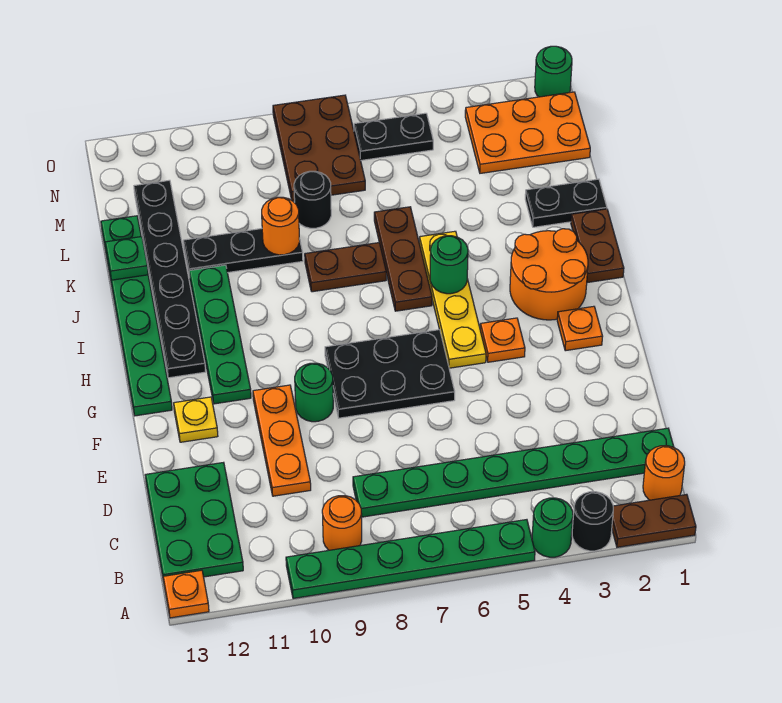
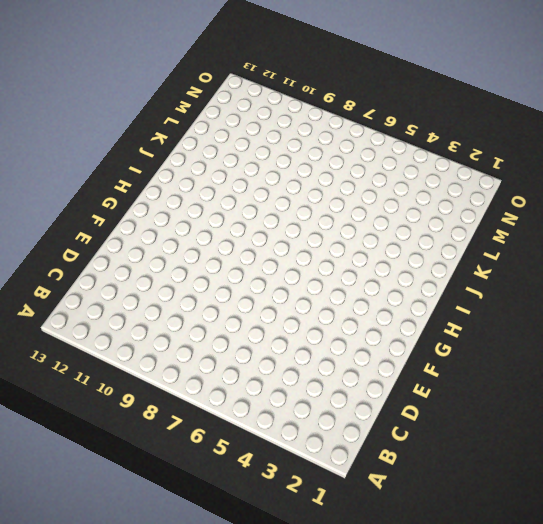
none -> brown 1x2 plate [612,494,696,547]
none -> black 1x1 round brick [572,492,613,551]
none -> green 1x1 round brick [532,498,573,557]
none -> green 1x6 plate [286,520,535,599]

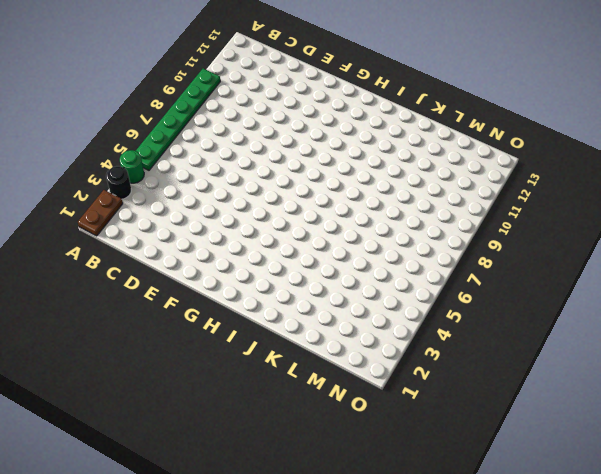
none -> orange 1x1 plate [163,570,209,618]
none -> orange 1x1 round brick [643,446,685,500]
none -> orange 1x1 round brick [322,496,362,550]
none -> green 2x3 plate [145,462,243,580]

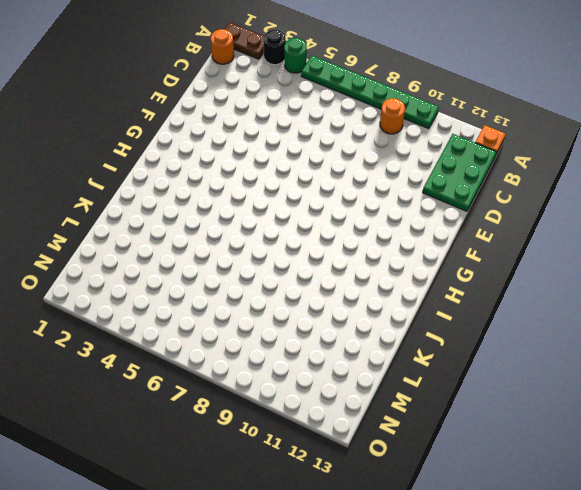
none -> green 1x8 plate [353,428,674,517]
none -> orange 1x3 plate [253,385,311,496]
none -> black 2x3 plate [325,330,455,418]
none -> green 1x1 round brick [295,363,333,422]

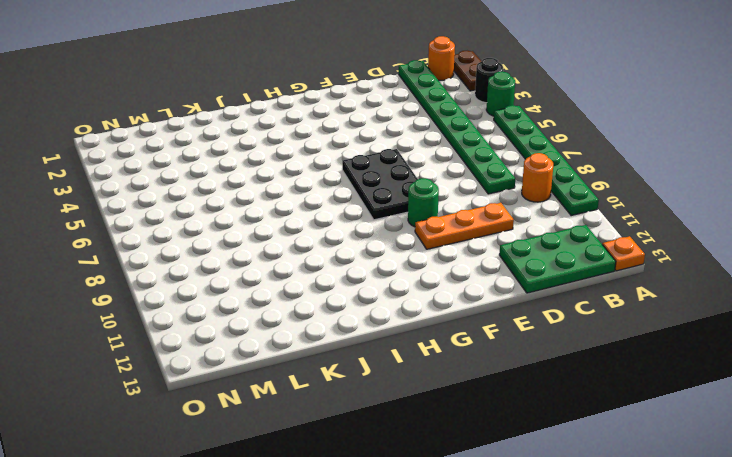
none -> yellow 1x1 plate [174,397,218,442]
none -> orange 1x1 plate [557,306,603,351]
none -> orange 1x1 plate [480,318,525,362]
none -> yellow 1x4 plate [419,231,486,368]

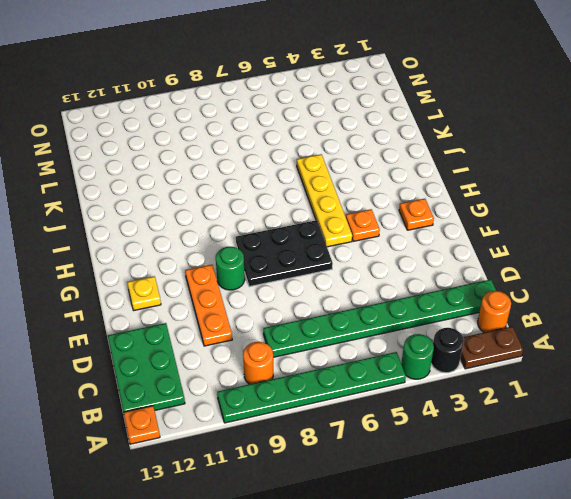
none -> green 1x4 plate [189,265,251,404]
none -> green 1x6 plate [101,216,172,416]
none -> orange 2x2 round brick [510,229,588,320]
none -> black 1x6 plate [134,180,206,378]

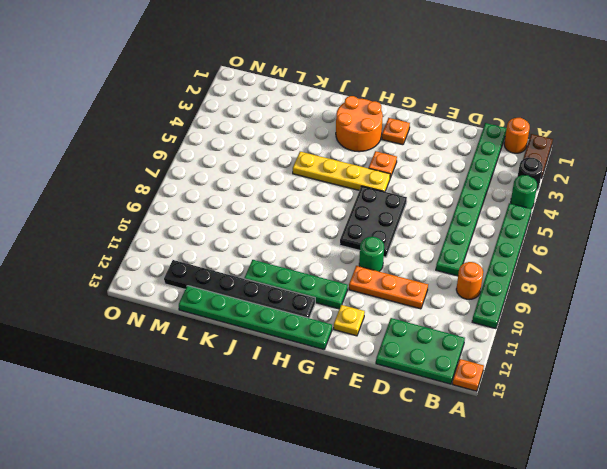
none -> brown 1x2 plate [571,209,624,283]
none -> brown 1x3 plate [374,207,432,311]
none -> brown 1x2 plate [305,243,386,292]
none -> black 1x2 plate [525,179,607,227]

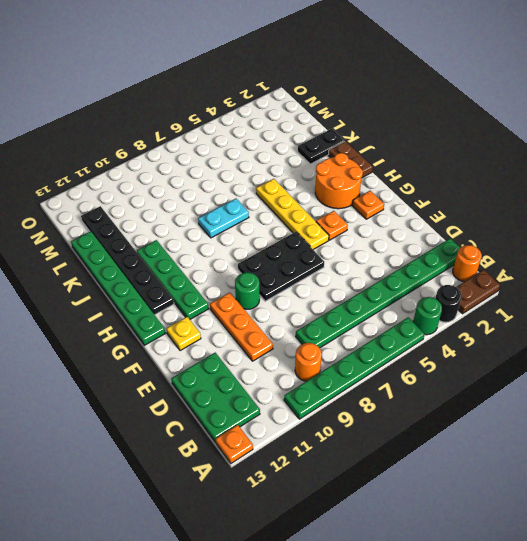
cyan 1x2 plate [198,199,249,238] -> brown 1x2 plate [305,243,386,292]
none -> brown 1x3 plate [374,207,432,311]
none -> black 1x3 plate [183,229,303,277]
none -> black 1x1 round brick [294,171,331,228]
none -> orange 2x3 plate [465,92,590,173]

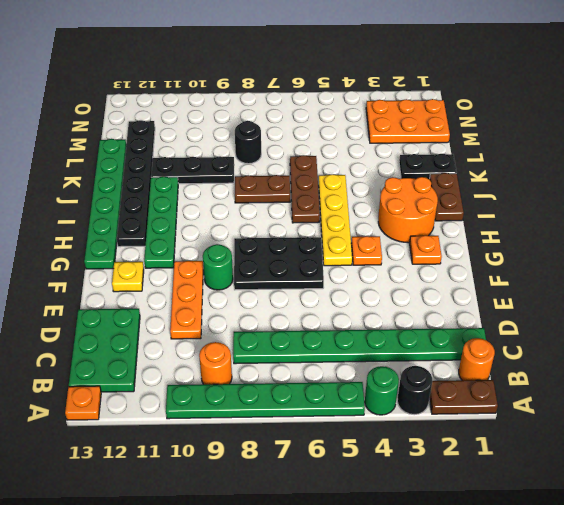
none -> brown 2x3 plate [273,95,365,201]
none -> black 1x2 plate [354,113,433,160]
none -> green 1x1 round brick [535,46,572,97]
none -> green 1x1 round brick [430,236,468,294]

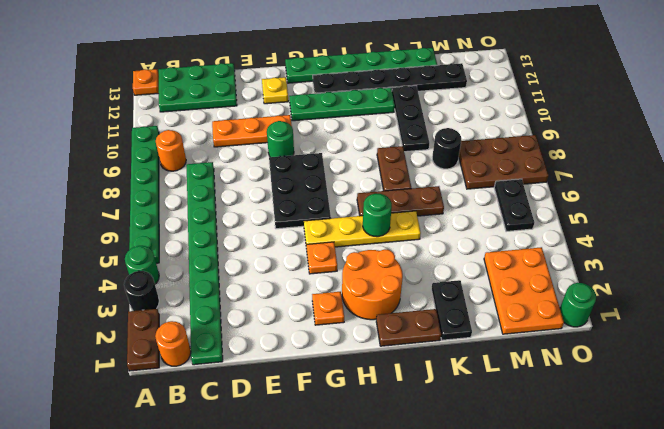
none -> orange 1x1 round brick [262,197,300,255]
none -> green 1x1 plate [105,237,148,280]

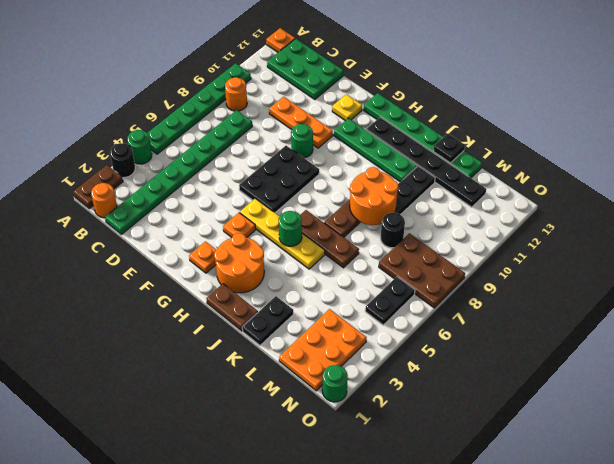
orange 2x2 round brick [350,167,398,225] -> orange 1x1 round brick [262,197,300,255]
black 1x1 plate [433,134,465,163] -> green 1x1 plate [105,237,148,280]

